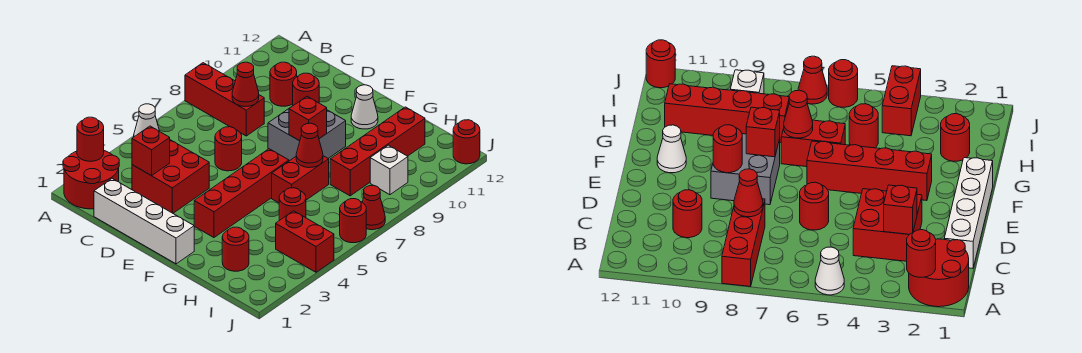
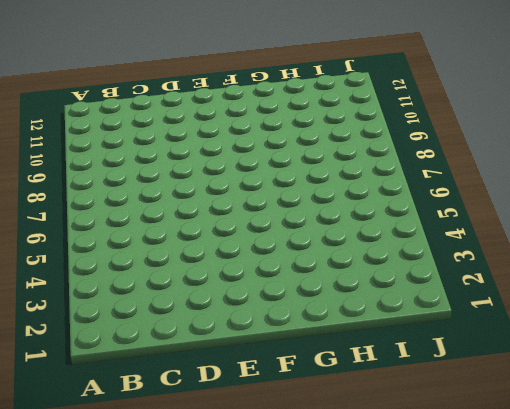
none -> red 2x2 round brick [63,151,119,209]
none -> white 1x1 cone [134,104,159,137]
none -> red 1x3 brick [185,63,264,136]

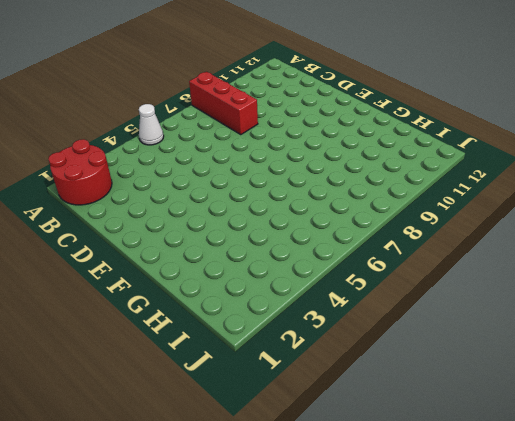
none -> white 1x4 brick [94,179,194,264]
none -> red 2x2 brick [132,140,209,213]
none -> red 1x1 round brick [270,62,297,106]

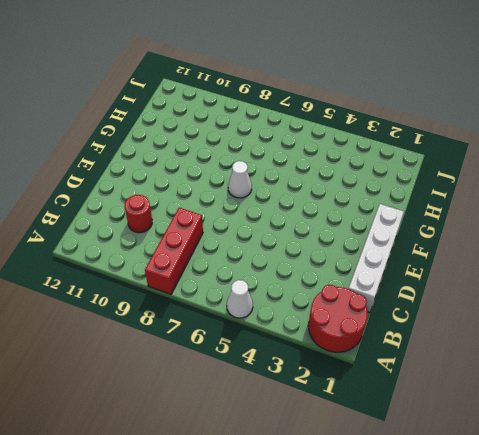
white 1x1 cone [228,161,252,198] -> white 1x1 cone moved to [351,85,378,129]
none -> red 2x2 brick [132,140,209,213]
none -> red 1x1 round brick [215,127,242,171]
none -> grey 2x2 brick [268,107,346,161]

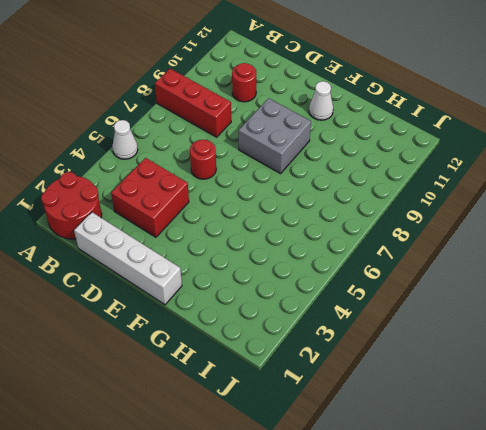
none -> red 1x4 brick [194,149,289,237]
none -> red 1x2 brick [272,156,329,203]
none -> red 1x1 round brick [222,227,249,271]

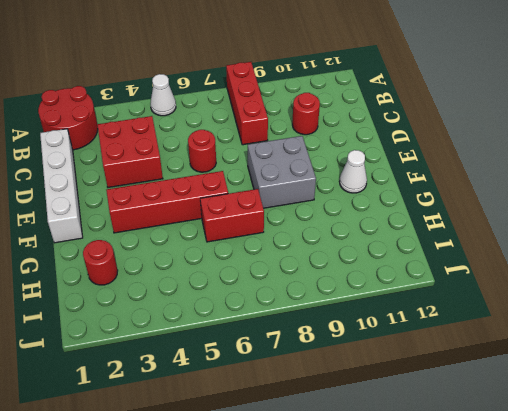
none -> red 1x1 round brick [279,188,306,220]
none -> red 1x4 brick [330,107,425,196]
none -> red 1x2 brick [276,211,334,272]

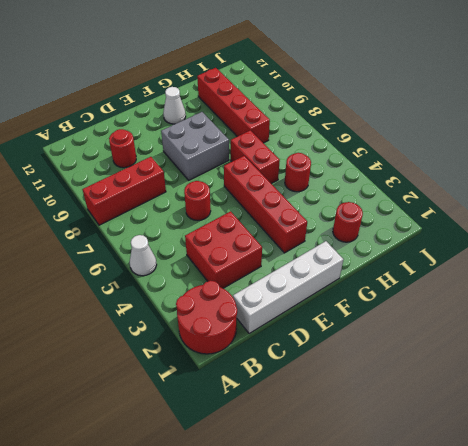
none -> red 1x2 brick [276,211,334,272]
none -> white 1x1 brick [370,145,408,195]
none -> red 1x1 round brick [340,199,366,243]

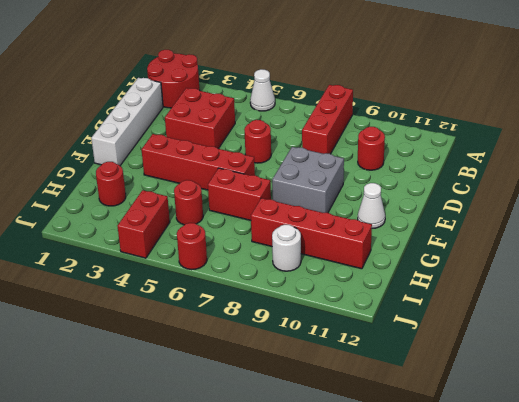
white 1x1 round brick [272,225,301,271] -> white 1x1 brick [370,145,408,195]
none -> red 1x1 cone [362,185,385,230]
none -> red 1x1 round brick [453,120,480,164]
none -> red 1x1 round brick [77,117,104,161]

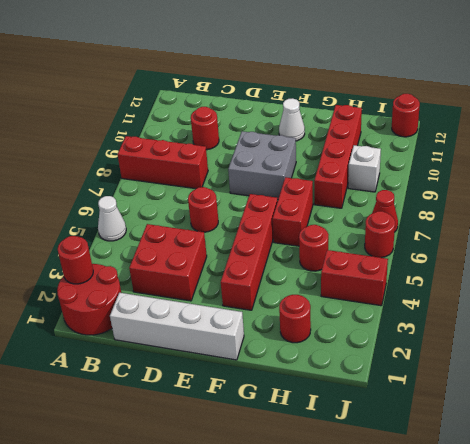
none -> red 1x1 brick [132,126,170,176]
none -> red 1x1 cone [232,62,259,107]
none -> red 1x1 round brick [293,73,319,106]

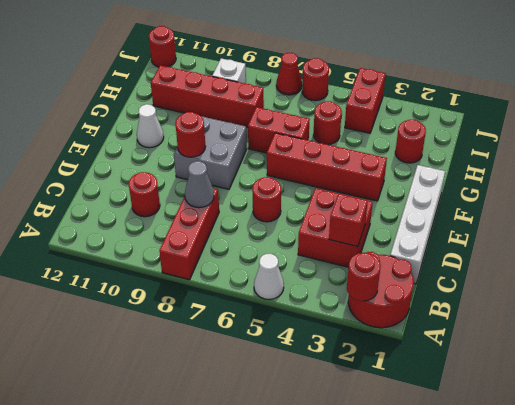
grey 1x1 cone [185,161,214,208] -> red 1x1 cone [232,62,259,107]
none -> red 1x1 brick [289,97,327,141]
none -> red 1x1 cone [296,123,323,168]

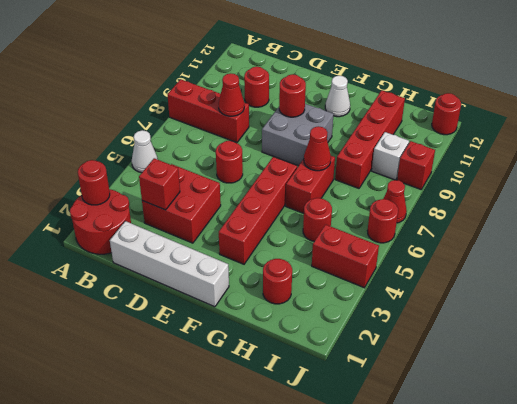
red 1x1 brick [397,141,435,189] -> red 1x1 brick moved to [289,97,327,141]

